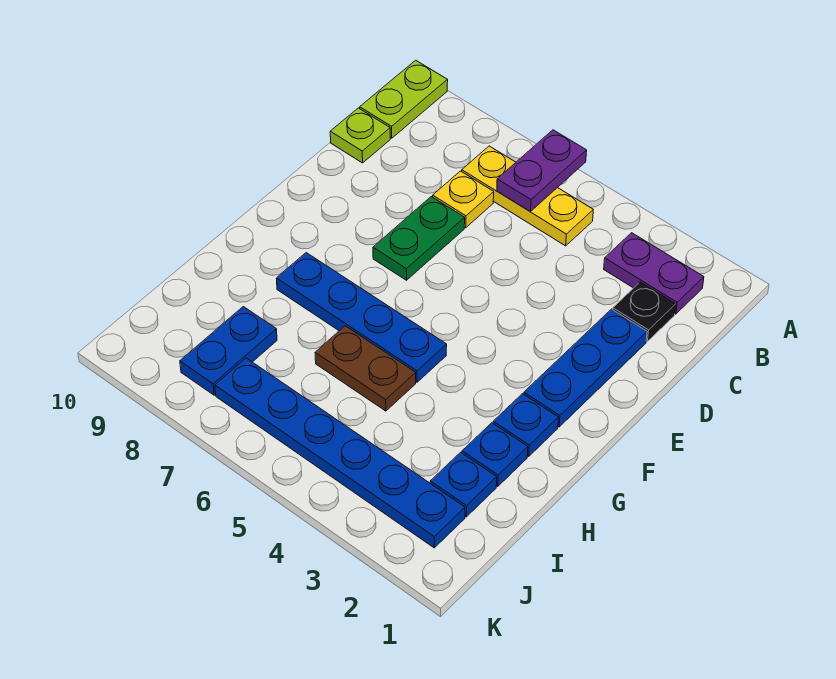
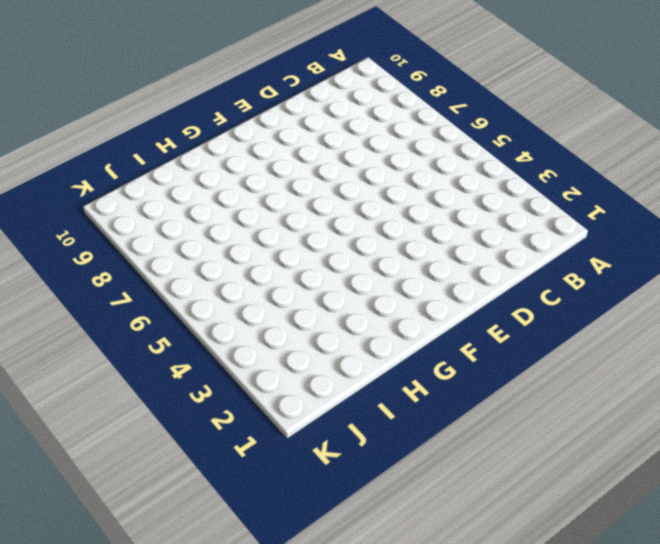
none -> lime 1x2 plate [360,60,448,138]
none -> purple 1x2 plate [604,233,704,314]
none -> yellow 1x3 plate [462,146,593,246]

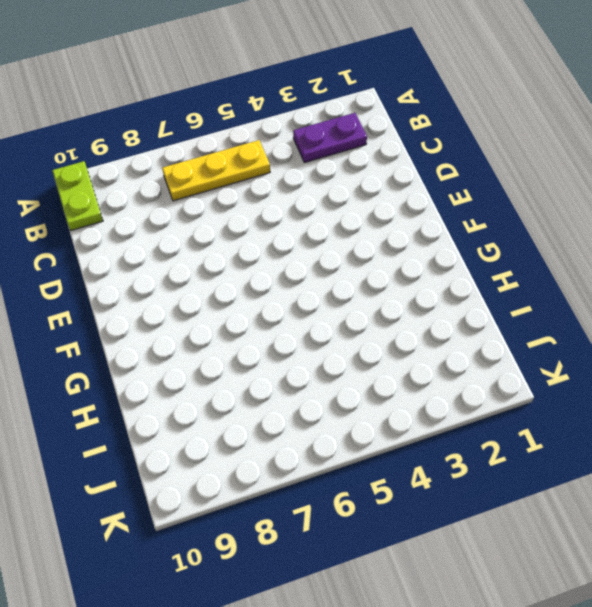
none -> black 1x1 plate [613,282,676,341]
none -> yellow 1x1 plate [433,171,494,228]
none -> lime 1x1 plate [330,108,390,163]

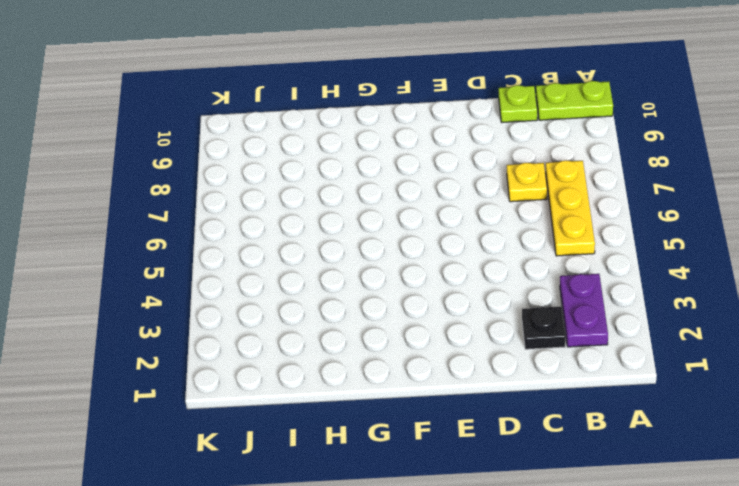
none -> blue 1x3 plate [524,309,647,427]
none -> green 1x2 plate [373,197,465,280]
none -> blue 1x1 plate [493,394,558,456]

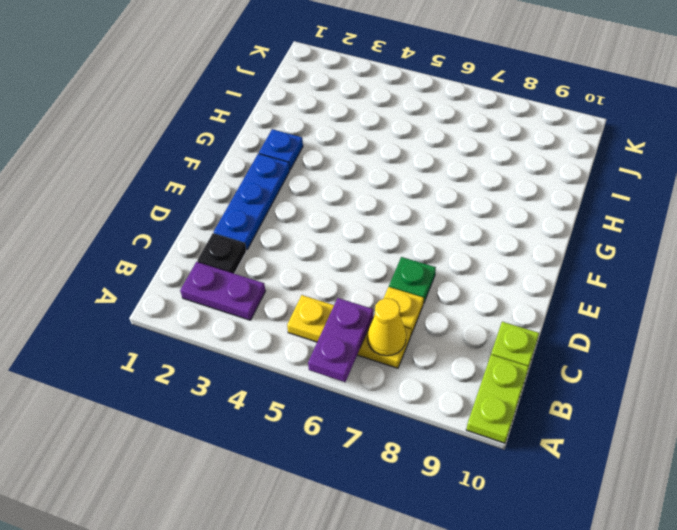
yellow 1x1 cone [367,298,406,356] -> none
green 1x1 plate [389,257,436,304] -> green 1x2 plate [373,197,465,280]
none -> blue 1x4 plate [276,253,447,382]
none -> blue 1x1 plate [462,423,528,486]
none -> brown 1x2 plate [315,326,416,411]

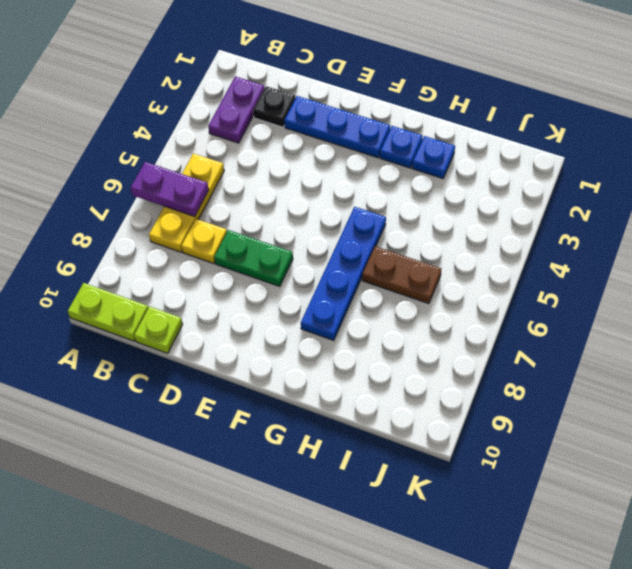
brown 1x2 plate [362,246,441,304] -> brown 1x2 plate turned to [315,326,416,411]
none -> blue 1x1 plate [430,452,497,517]
none -> blue 1x2 plate [180,307,277,395]
none -> blue 1x6 plate [215,358,465,548]

